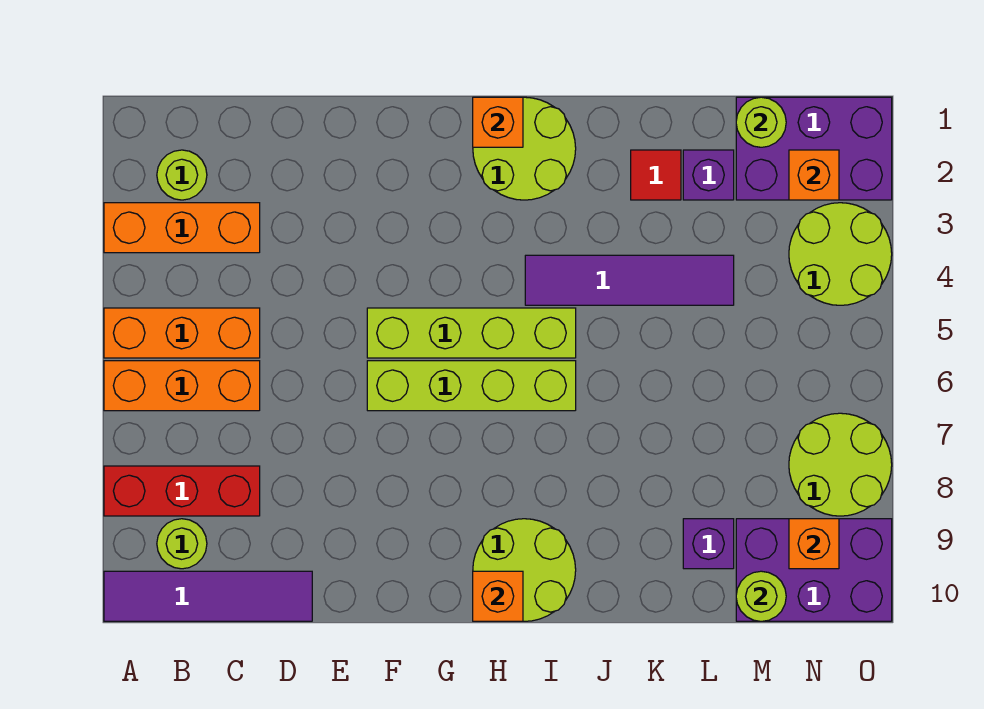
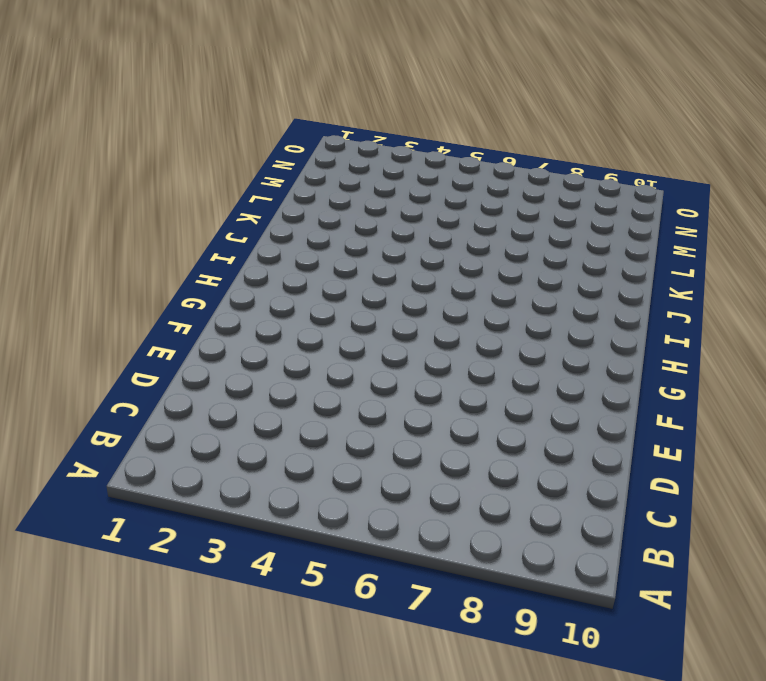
none -> orange 1x3 brick [104,203,260,253]
none -> orange 1x3 brick [104,308,260,358]
none -> orange 1x3 brick [104,361,260,411]

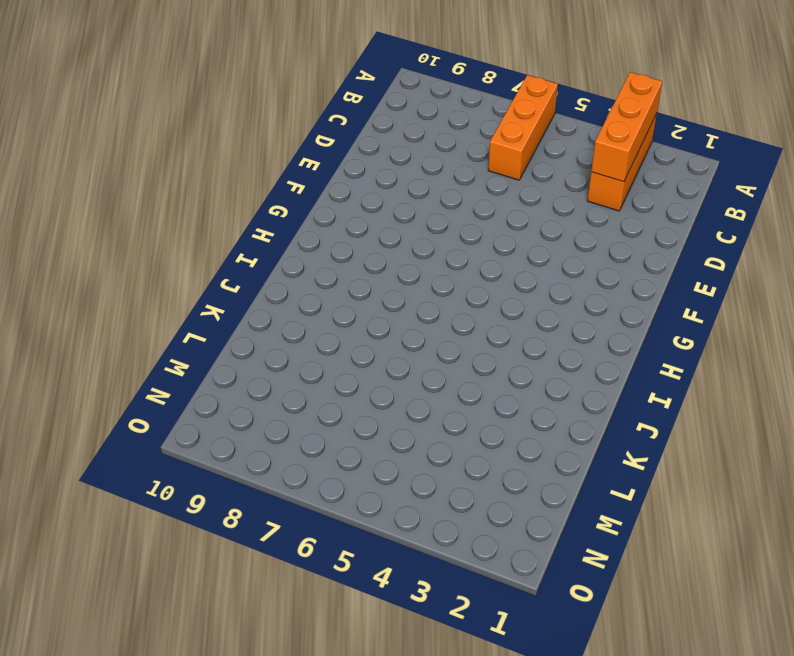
orange 1x3 brick [591,72,662,182] -> orange 1x3 brick moved to [104,308,260,358]
none -> red 1x3 brick [104,466,260,516]
none -> purple 1x4 tile [104,571,312,621]
none -> lime 1x1 round brick [157,150,207,200]

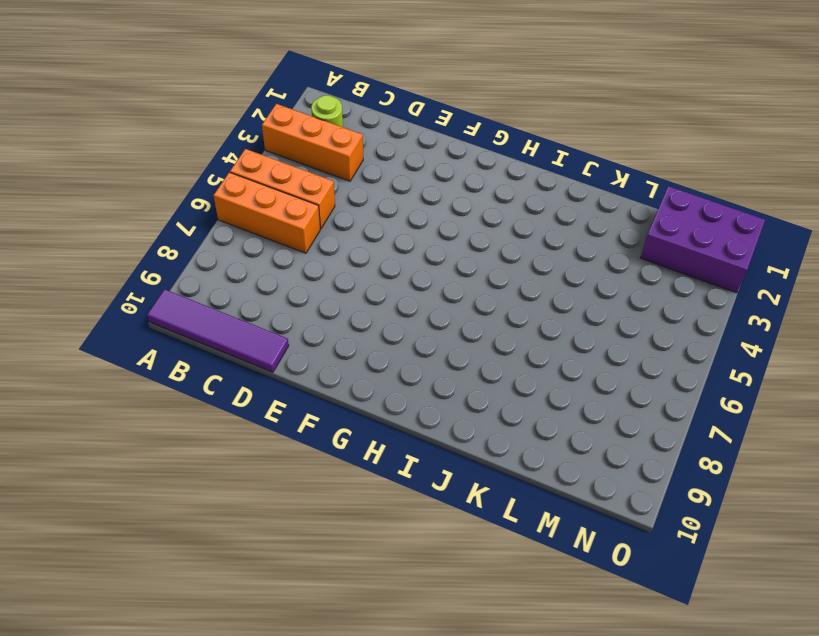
none -> red 1x3 brick [104,466,260,516]
none -> lime 1x1 round brick [157,519,207,569]
none -> lime 1x4 brick [367,308,576,358]

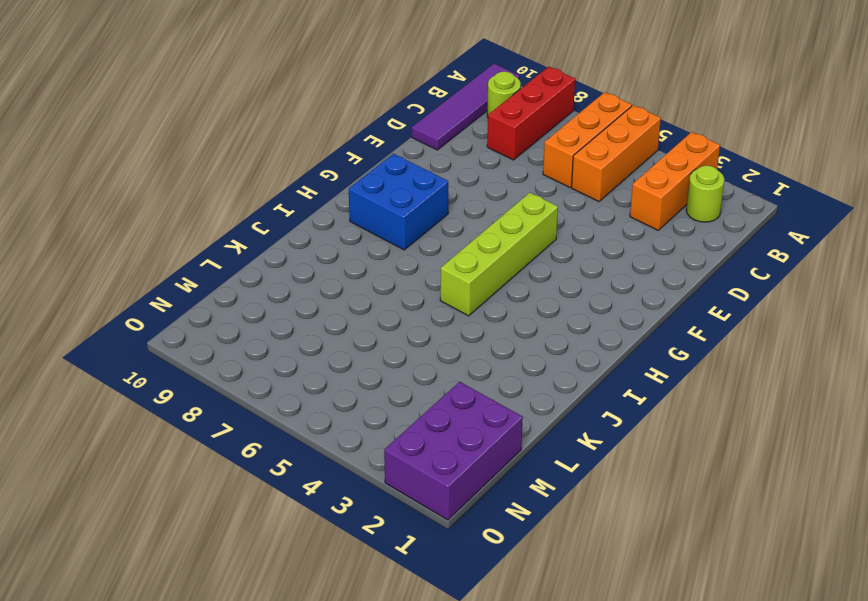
blue 2x2 brick [349,154,448,250] -> lime 2x2 round brick [473,519,576,621]
none -> lime 1x4 brick [367,361,576,411]
none -> lime 2x2 round brick [473,97,576,200]
none -> purple 1x4 tile [525,255,734,305]

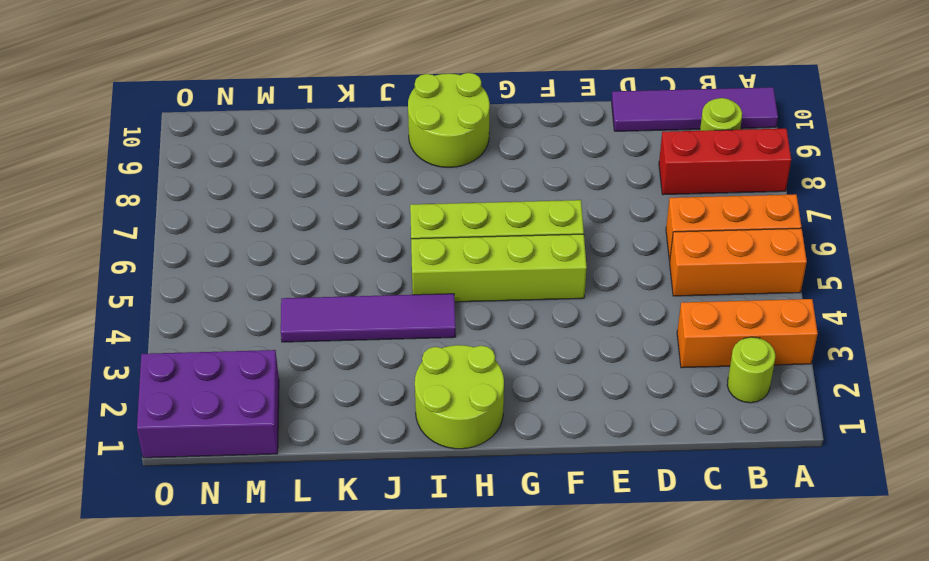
none -> red 1x1 tile [631,150,681,200]
none -> purple 1x1 brick [683,150,734,200]
none -> purple 1x1 brick [683,519,734,569]

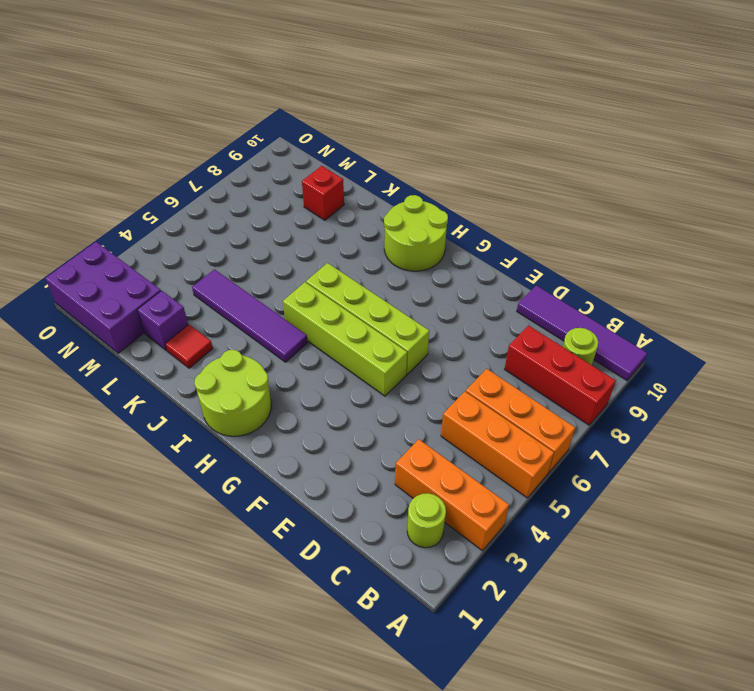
red 1x1 brick [302,166,344,220] -> purple 1x1 brick [683,519,734,569]
none -> purple 2x3 brick [736,519,892,621]
none -> lime 2x2 round brick [789,203,892,305]
none -> lime 2x2 round brick [789,413,892,516]

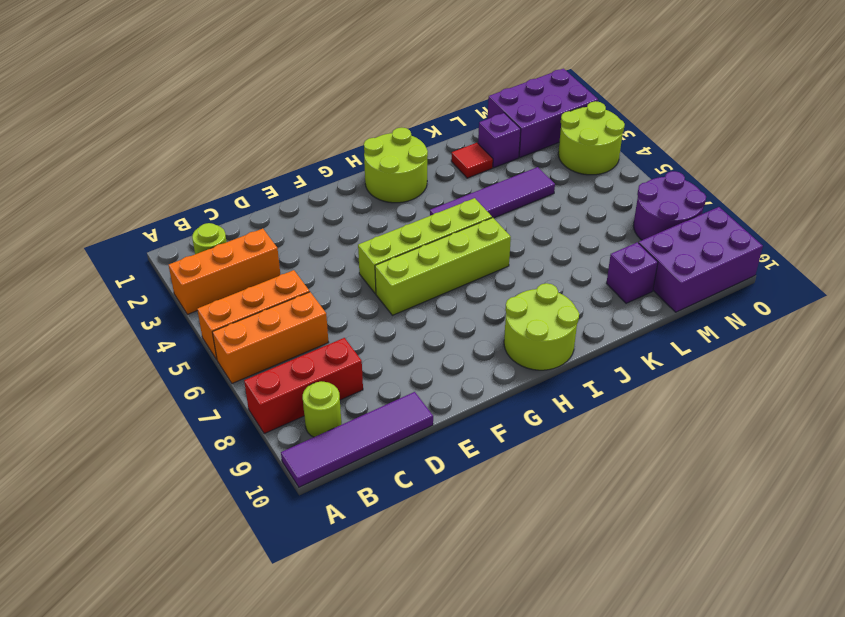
purple 2x2 round brick [634,171,706,240] -> lime 2x2 round brick [789,413,892,516]
none -> orange 1x1 brick [473,97,523,147]
none -> orange 1x1 brick [473,571,523,621]
none -> lime 1x1 round brick [736,97,786,147]

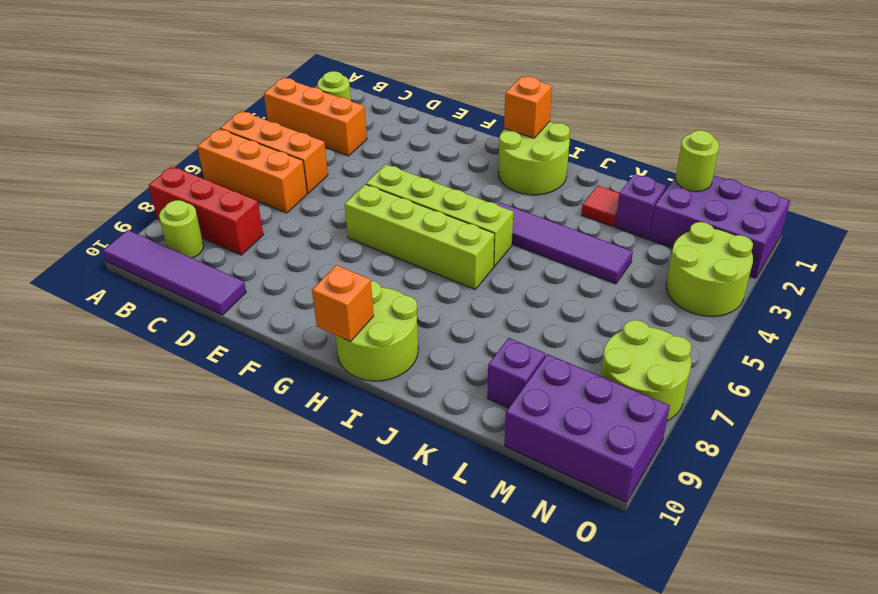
none -> lime 1x1 round brick [736,571,786,621]
none -> orange 1x1 brick [789,150,839,200]
none -> orange 1x1 brick [789,519,839,569]

